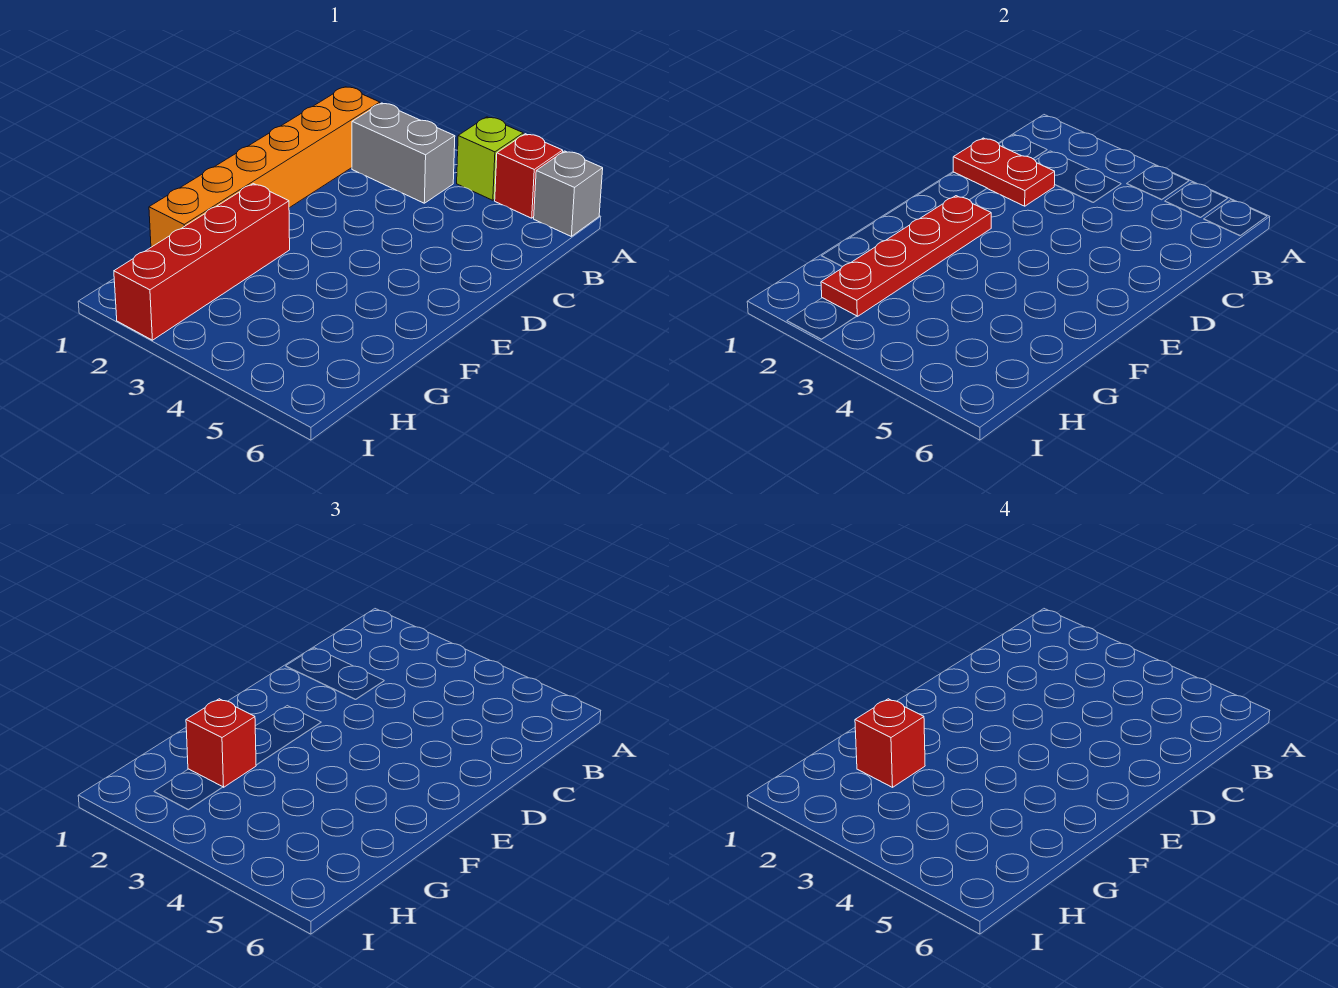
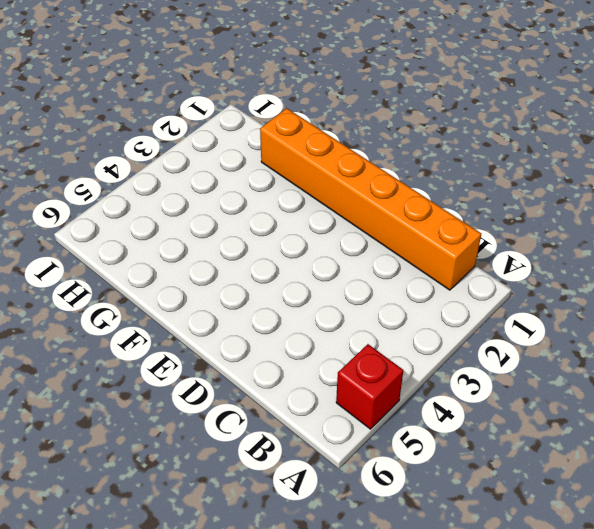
none -> lime 1x1 brick [457,117,523,200]
none -> grey 1x1 brick [534,151,603,236]

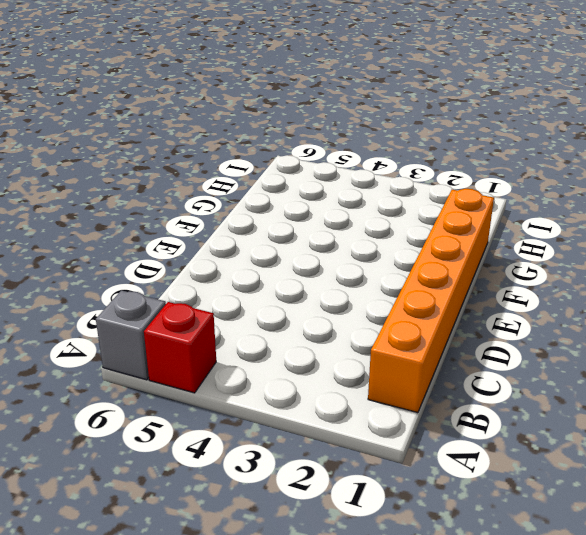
none -> lime 1x1 brick [457,117,523,200]
none -> grey 1x2 brick [352,103,455,203]

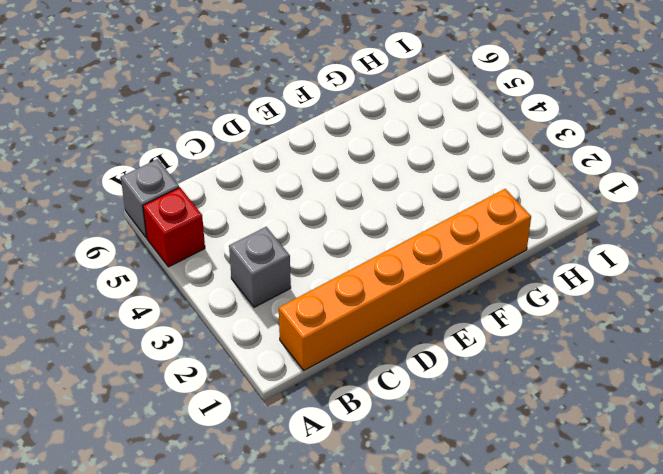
grey 1x1 brick [229,227,291,307] -> grey 1x2 brick [352,103,455,203]
none -> lime 1x1 brick [457,117,523,200]
none -> red 1x4 brick [114,184,290,340]

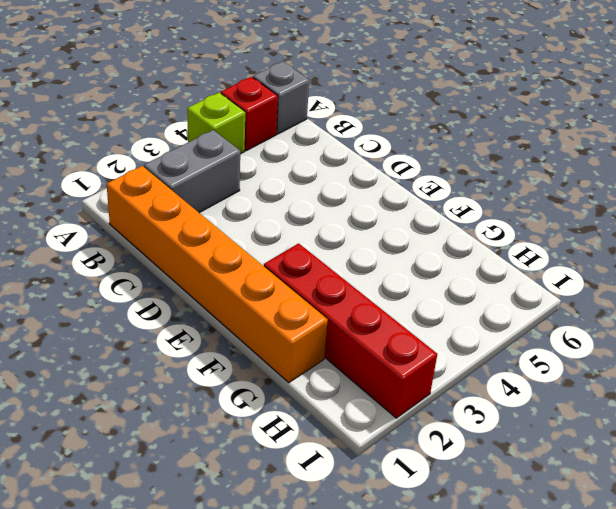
none -> red 1x2 plate [953,138,1055,206]
none -> red 1x4 plate [821,196,991,316]

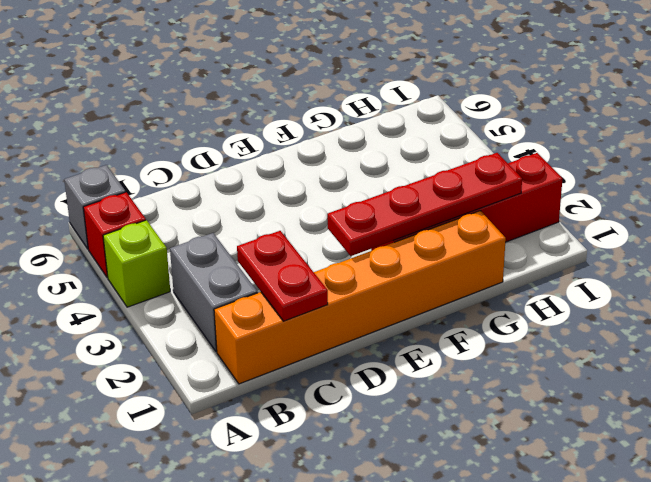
none -> red 1x1 brick [186,699,256,787]
none -> red 1x1 brick [855,699,925,787]

